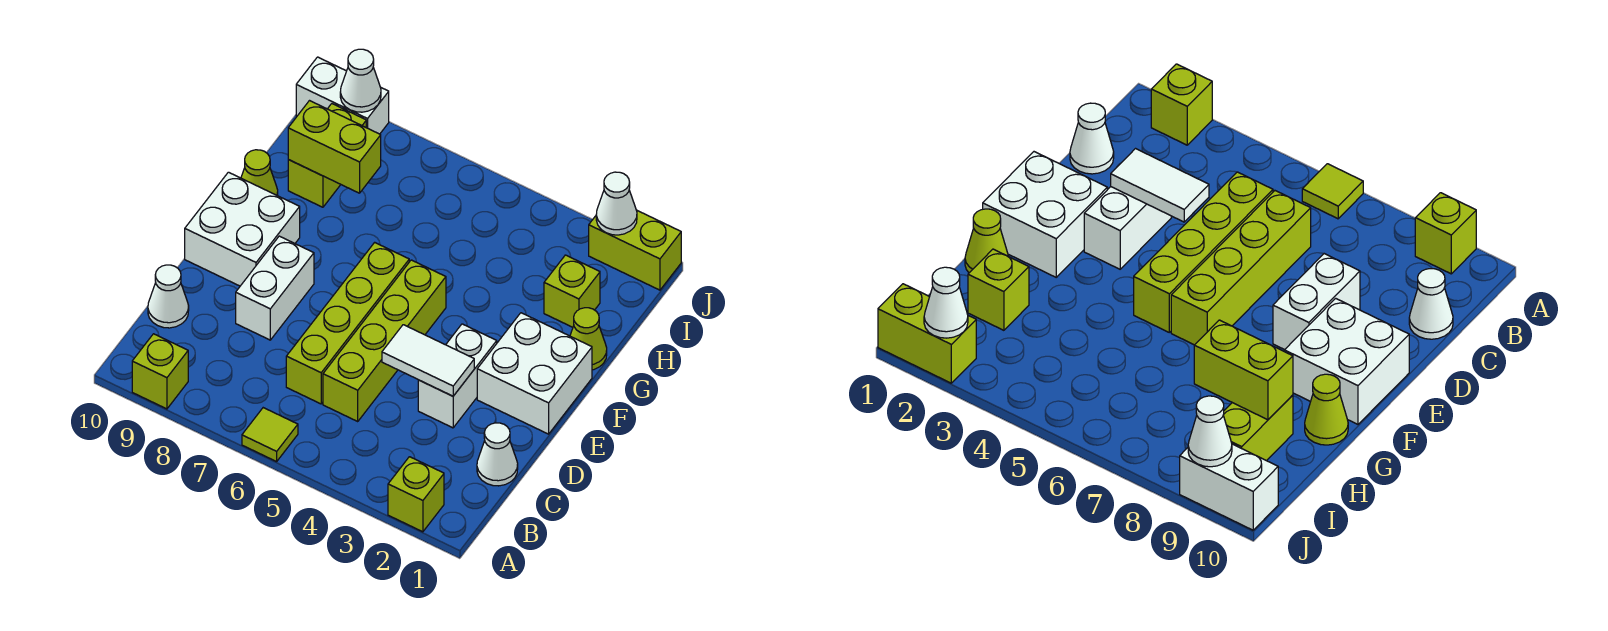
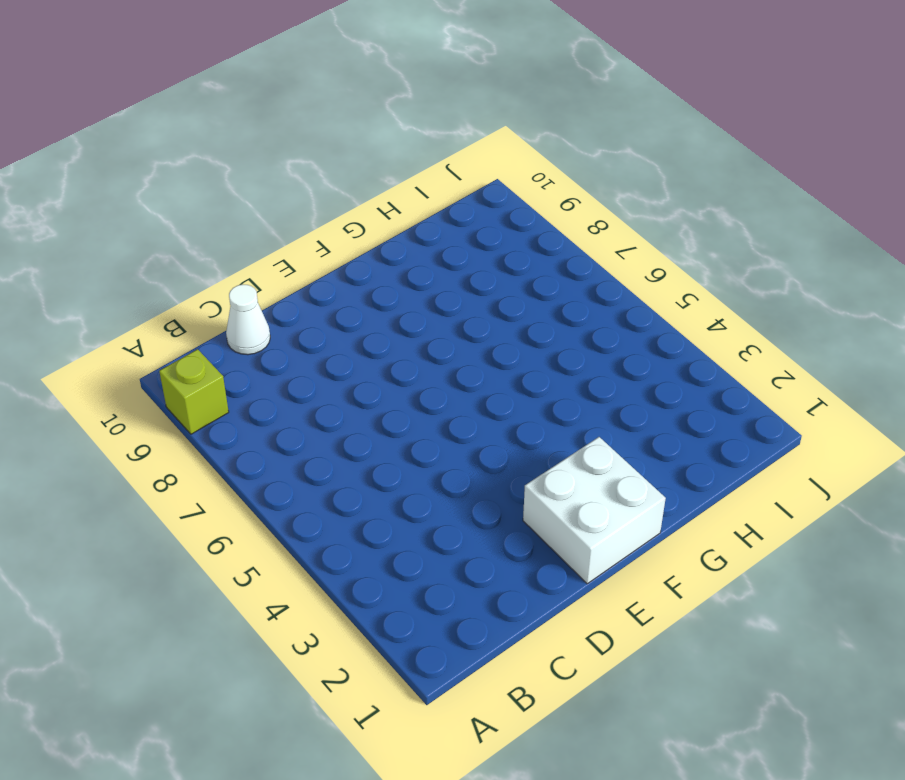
none -> lime 1x1 brick [388,457,444,532]
none -> lime 1x1 tile [242,408,298,462]
none -> white 1x1 cone [477,423,518,486]

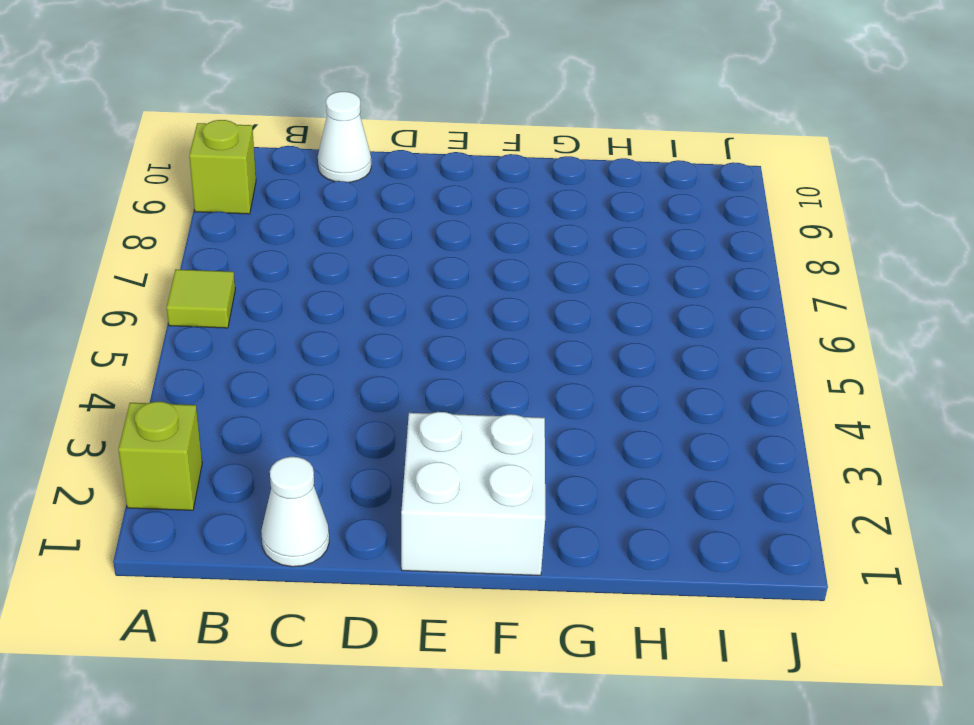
none -> lime 1x4 brick [323,260,446,421]
none -> lime 1x4 brick [286,242,409,404]
none -> white 1x2 brick [418,324,497,428]

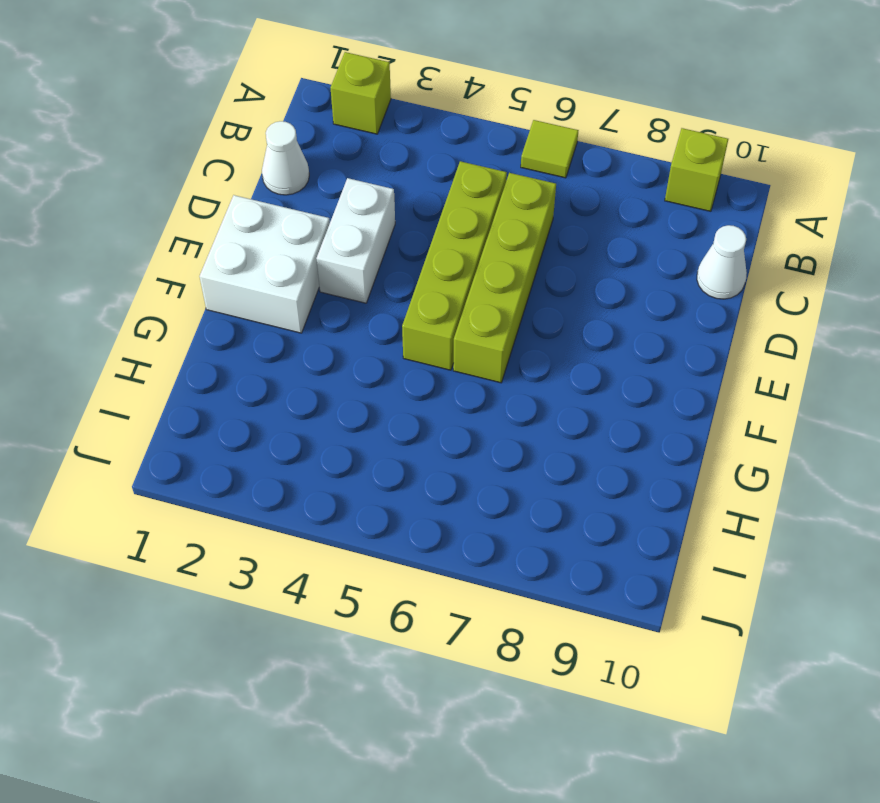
none -> white 1x2 brick [236,236,314,340]
none -> white 2x2 brick [185,172,300,286]
none -> lime 1x1 cone [570,308,607,370]

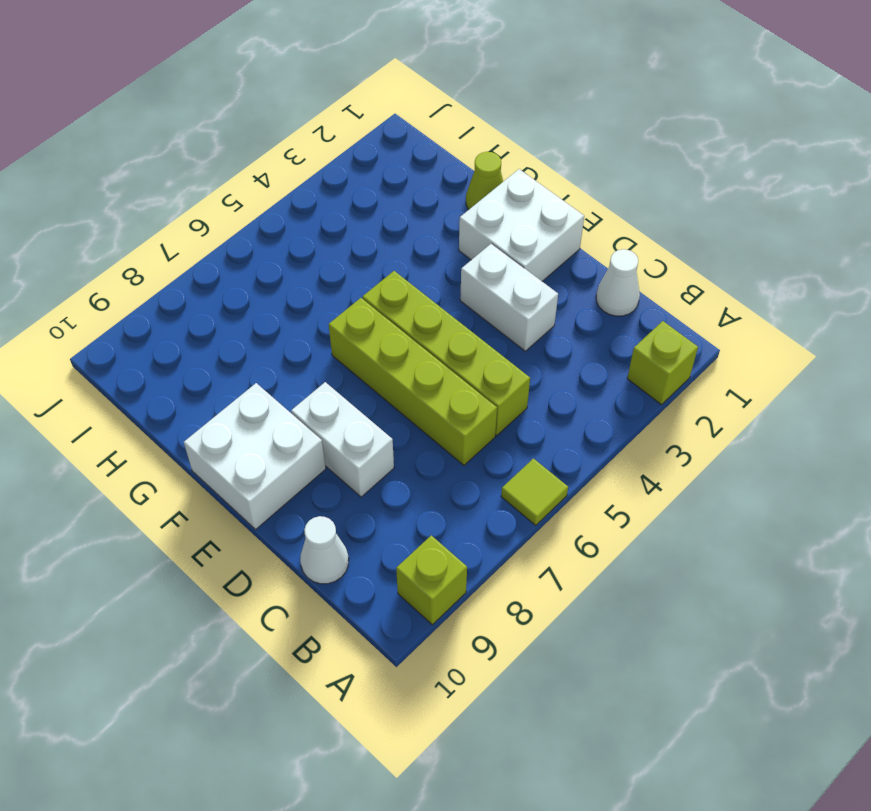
none -> lime 1x1 cone [241,150,278,196]
none -> lime 1x1 brick [544,255,600,327]
none -> lime 1x2 brick [288,104,366,207]

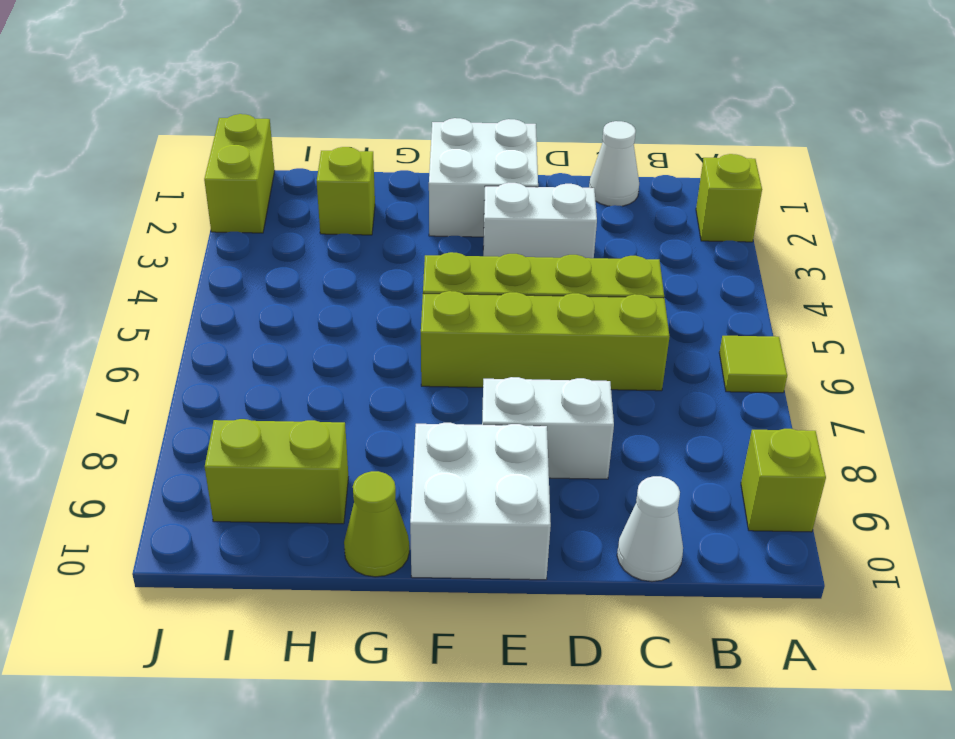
none -> lime 1x1 cone [570,308,607,370]
none -> white 1x2 brick [296,57,389,134]
none -> white 1x2 tile [382,325,474,396]

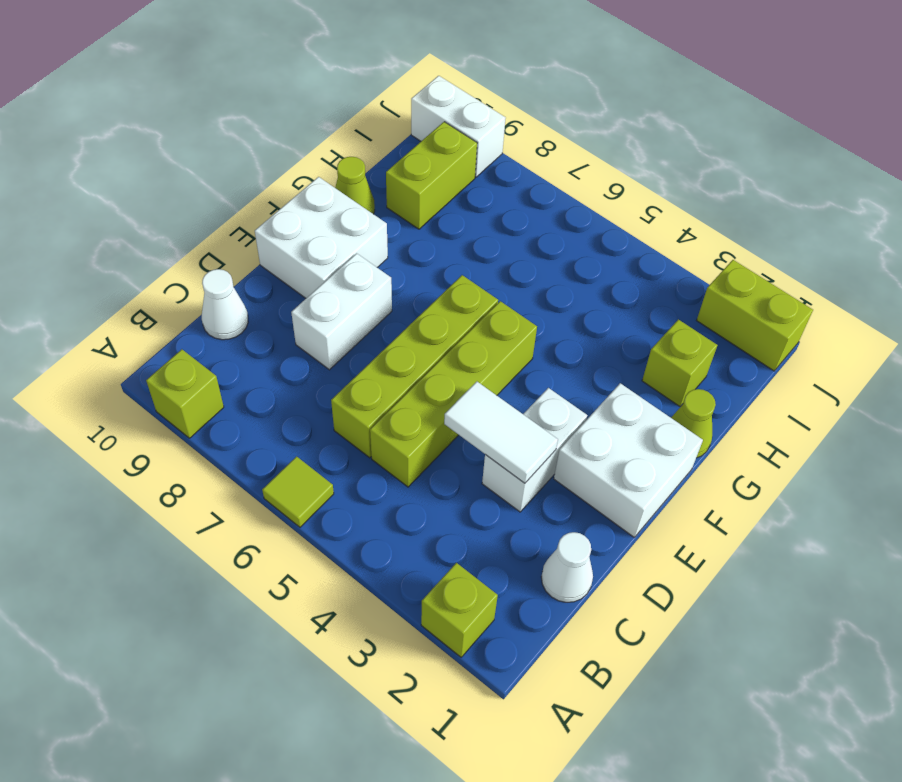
none -> lime 1x2 brick [288,101,381,193]
none -> white 1x1 cone [596,172,637,235]
none -> white 1x1 cone [340,49,381,112]

